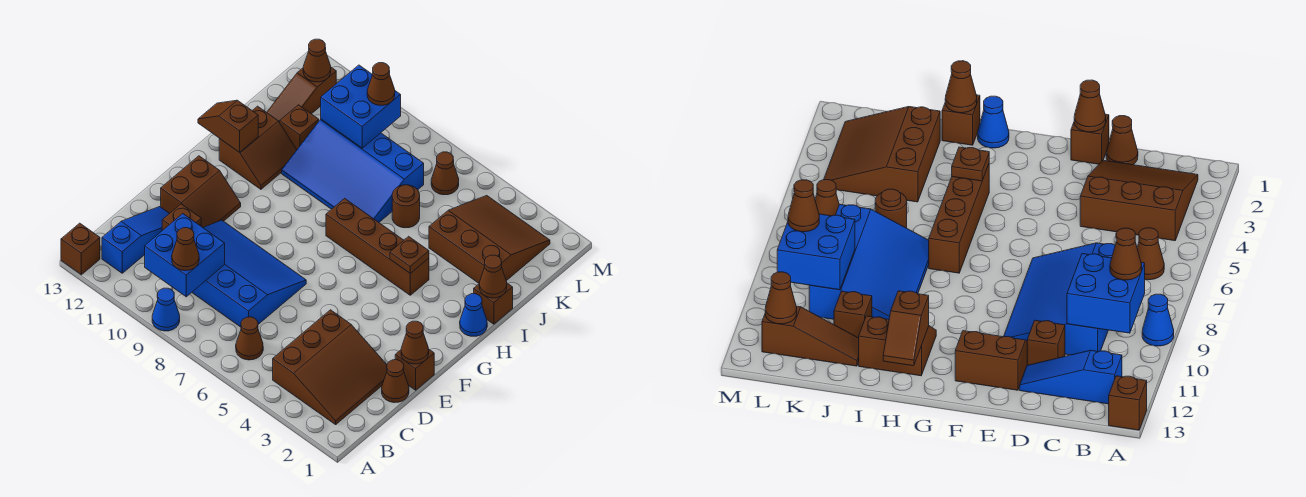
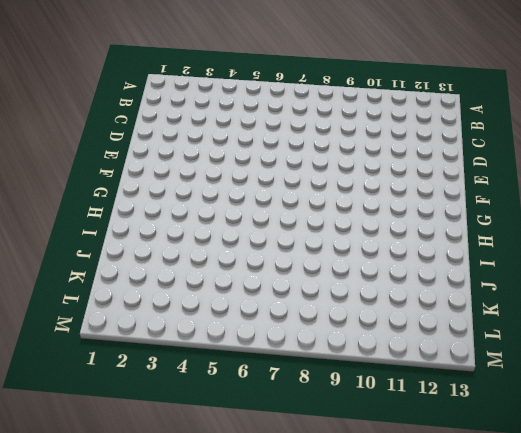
none -> blue 1x1 cone [152,288,180,331]
none -> brown 1x1 brick [61,223,100,275]
none -> brown 3x3 slope [273,310,387,425]

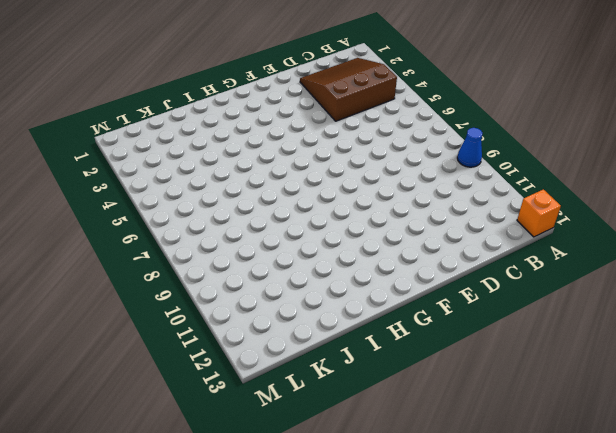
orange 1x1 brick [517,189,561,237] -> brown 1x1 brick [61,223,100,275]
none -> brown 1x1 cone [236,317,263,360]
none -> blue 1x3 slope [102,207,170,273]
none -> blue 3x4 slope [192,220,306,327]

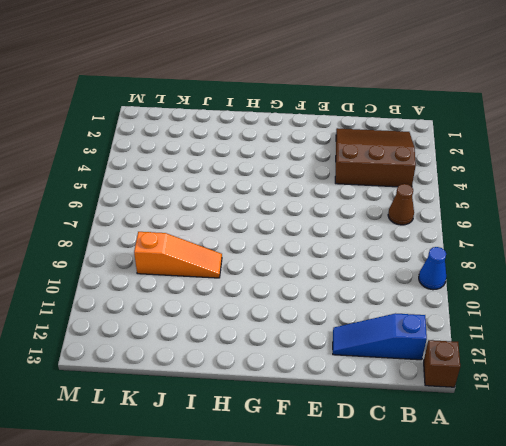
orange 1x3 slope [134,232,222,278] -> blue 3x4 slope [282,119,424,222]
none -> blue 3x4 slope [192,220,306,327]
none -> brown 1x1 cone [382,360,409,403]
none -> brown 1x1 brick [162,204,201,231]

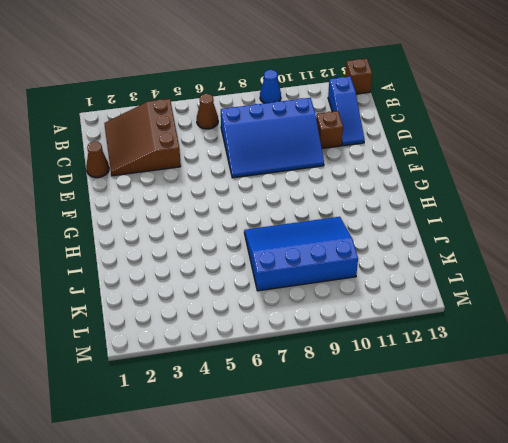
none -> brown 1x1 brick [395,349,434,390]
none -> brown 2x2 slope [161,156,241,227]
none -> blue 1x1 cone [460,294,487,336]

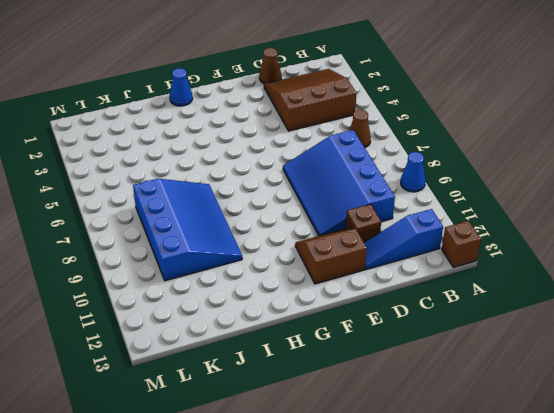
none -> brown 1x1 brick [395,349,434,390]
none -> brown 1x4 brick [326,198,429,295]
none -> brown 2x2 slope [219,106,297,189]

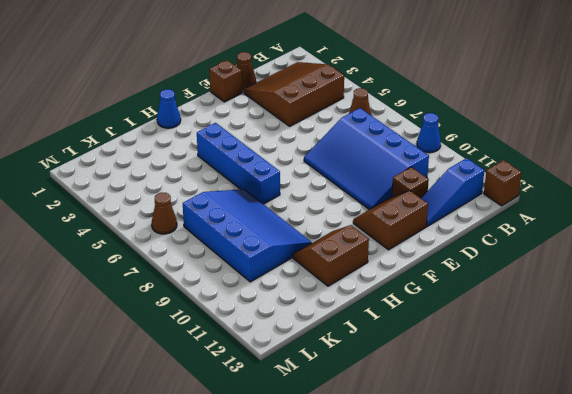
blue 1x4 brick [197,123,280,204] -> brown 1x4 brick [326,198,429,295]
none -> brown 1x1 brick [474,283,513,324]
none -> brown 3x3 slope [429,196,550,283]
none -> brown 1x1 round brick [392,185,420,228]

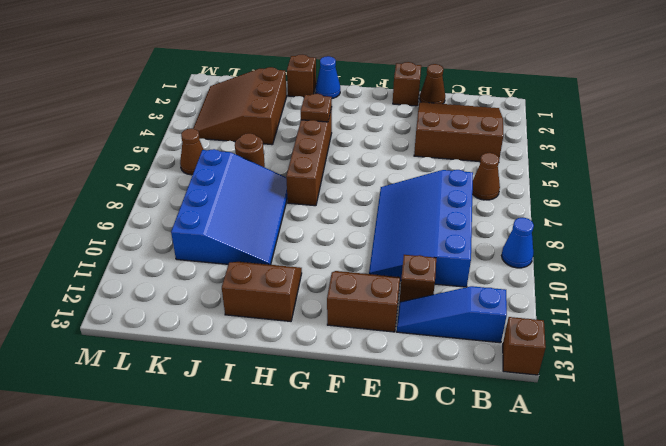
none -> brown 1x1 brick [280,105,319,149]
none -> brown 1x3 slope [267,67,336,123]
none -> blue 2x2 brick [145,214,225,297]

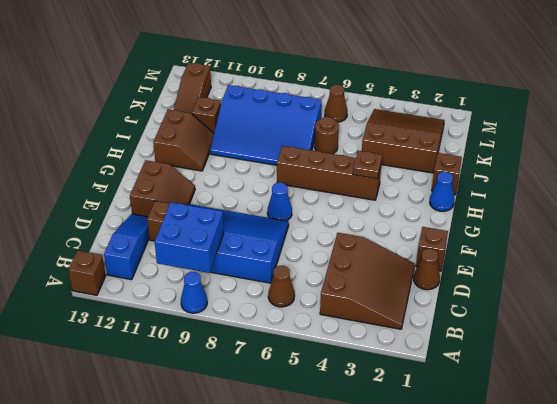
blue 1x1 cone [267,183,292,221] -> none
none -> brown 1x1 cone [401,321,429,364]
none -> brown 1x2 slope [198,100,258,152]
none -> brown 1x1 cone [479,255,507,298]

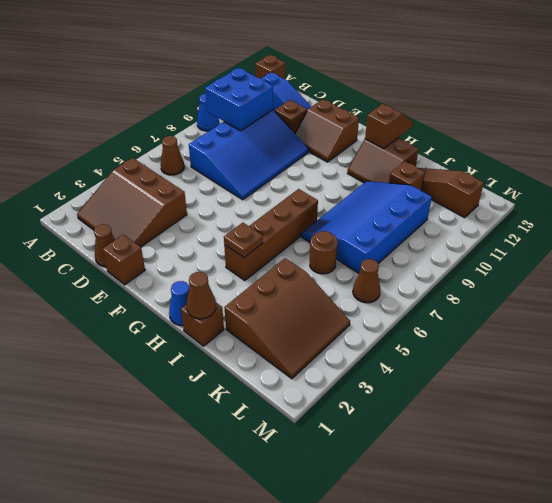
none -> brown 1x1 cone [401,321,429,364]
none -> blue 2x2 brick [321,65,401,148]
none -> brown 1x1 cone [303,39,331,82]

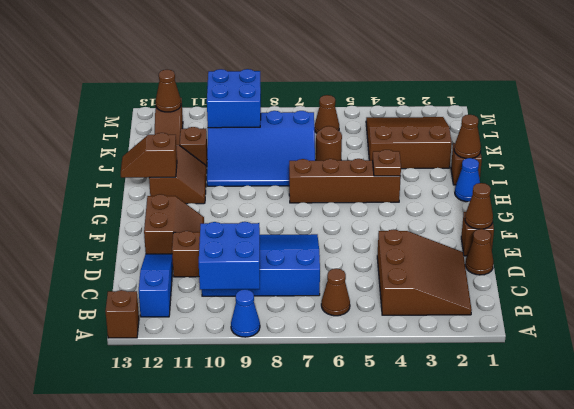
none -> brown 1x1 cone [172,228,199,270]
none -> brown 1x1 cone [367,63,395,105]

